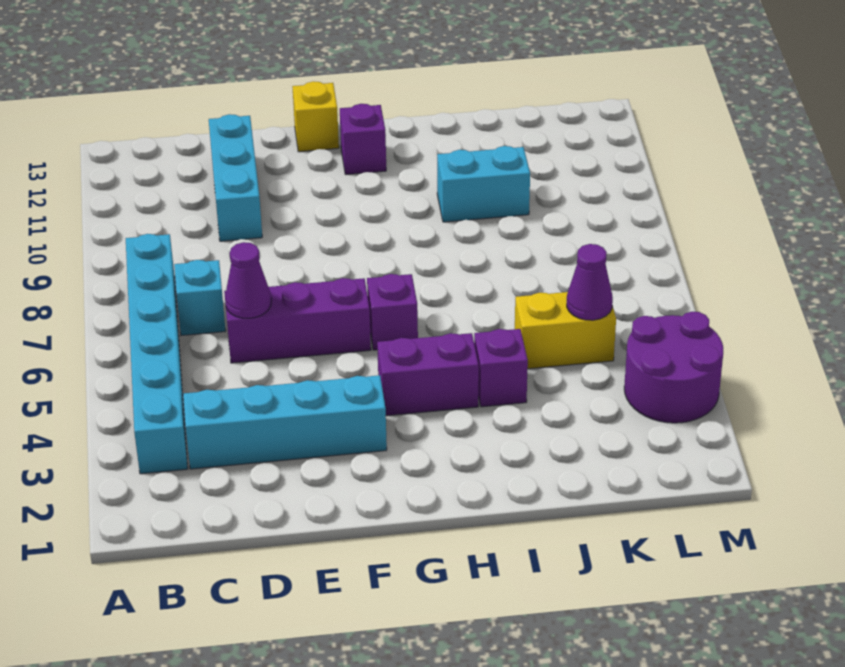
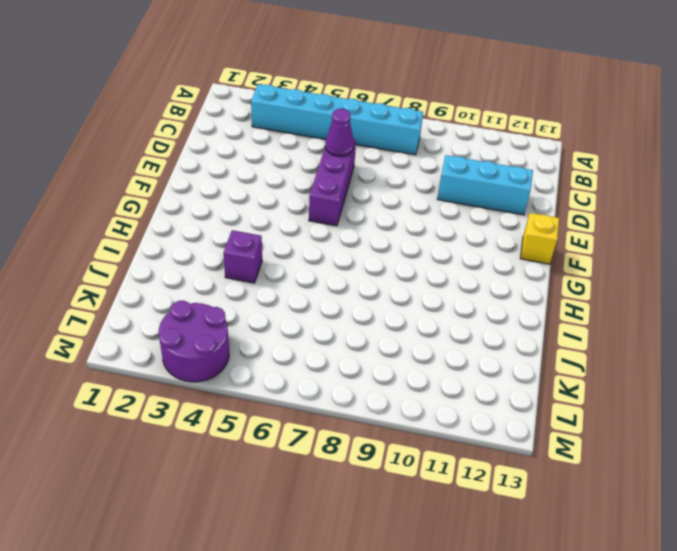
none -> cyan 1x4 brick [183,375,387,469]
none -> cyan 1x1 brick [174,260,226,335]
none -> purple 1x2 brick [377,333,479,416]

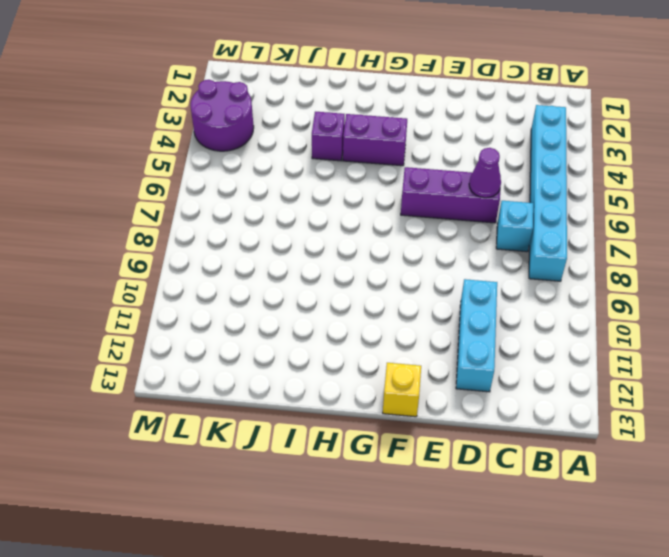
none -> cyan 1x4 brick [183,375,387,469]
none -> purple 1x1 brick [367,274,418,350]
none -> purple 1x1 brick [340,104,386,174]

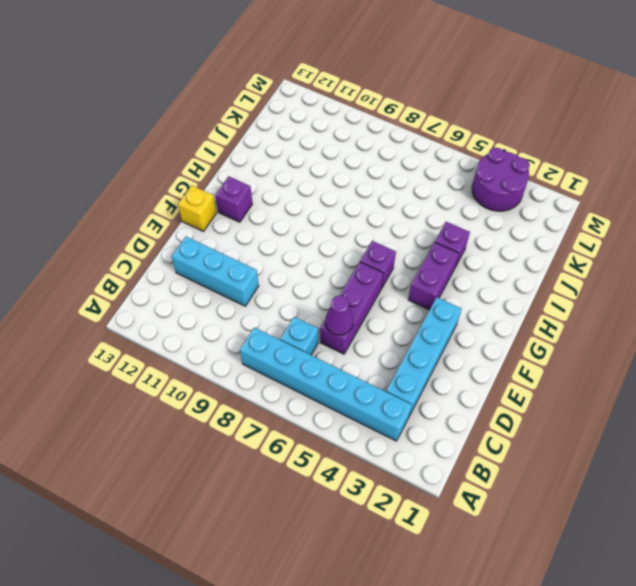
none -> cyan 1x2 brick [437,146,530,222]
none -> yellow 1x2 brick [515,292,616,369]
none -> purple 1x1 cone [567,244,613,320]

